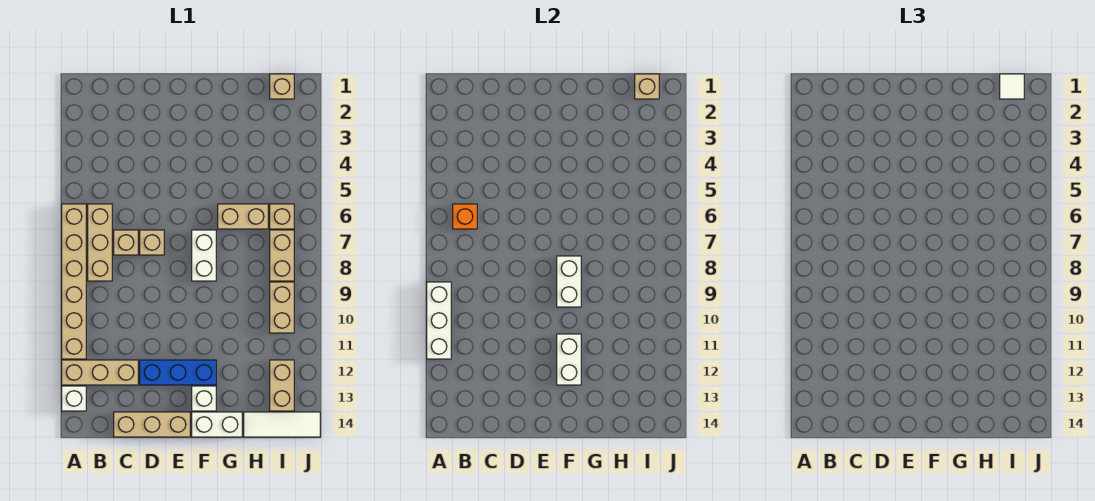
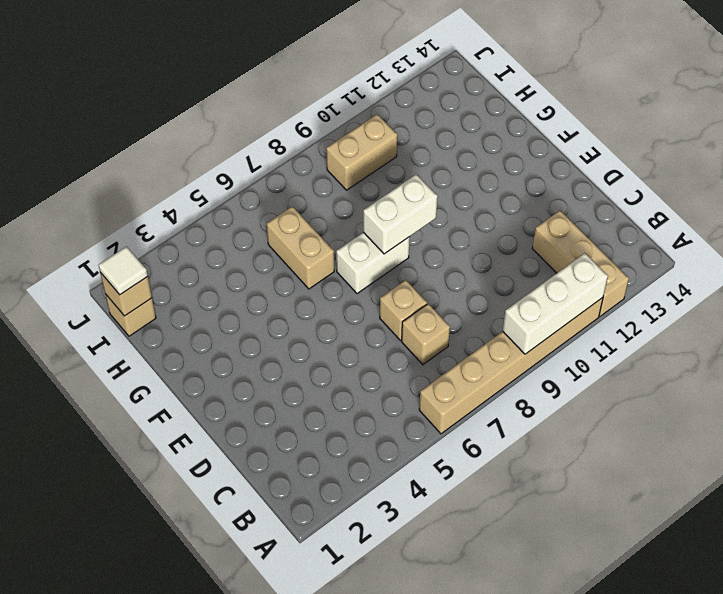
none -> white 1x1 brick [62,386,86,411]
none -> tan 1x3 brick [88,204,112,281]
none -> tan 1x3 brick [114,412,190,437]

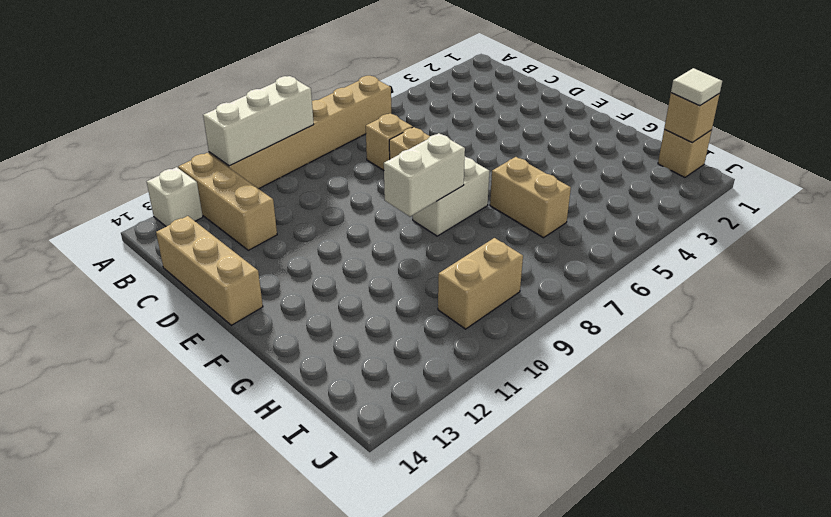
none -> tan 1x3 brick [88,204,112,281]
none -> blue 1x3 brick [140,360,216,385]
none -> white 1x1 brick [192,386,216,411]

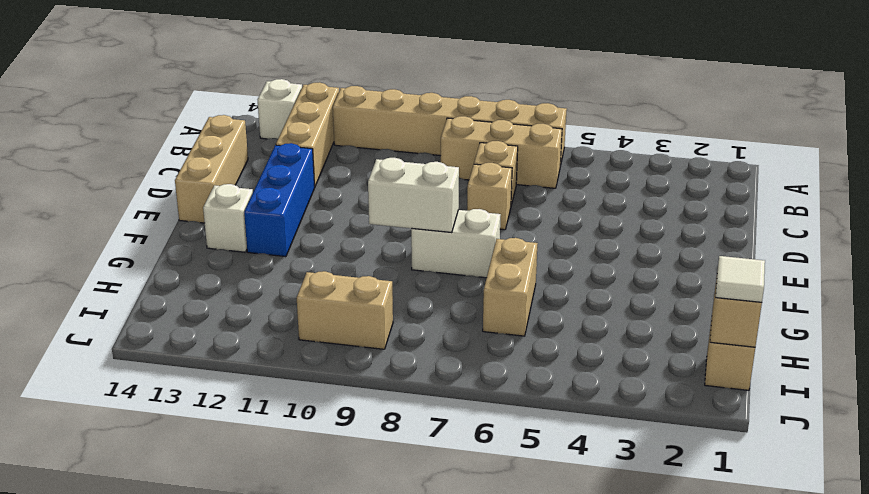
none -> white 1x2 brick [192,412,242,437]
none -> white 1x3 tile [244,412,320,437]
none -> tan 1x1 brick [270,204,294,229]

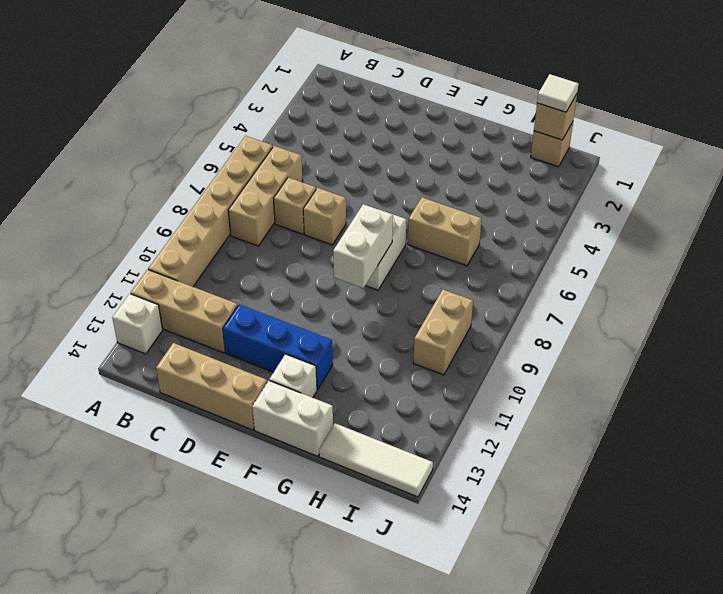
none -> tan 1x1 brick [270,204,294,229]
none -> tan 1x2 brick [270,230,294,281]
none -> tan 1x2 brick [270,360,294,411]

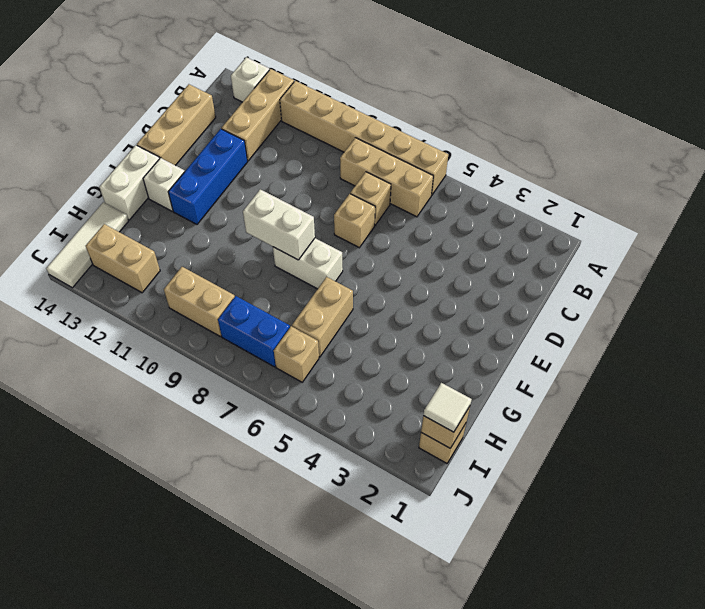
blue 1x2 brick [218,296,290,367] -> tan 1x2 brick [270,230,294,281]
none -> white 1x3 brick [427,282,451,359]
none -> orange 1x1 brick [453,204,477,229]
none -> white 1x2 brick [557,334,581,385]

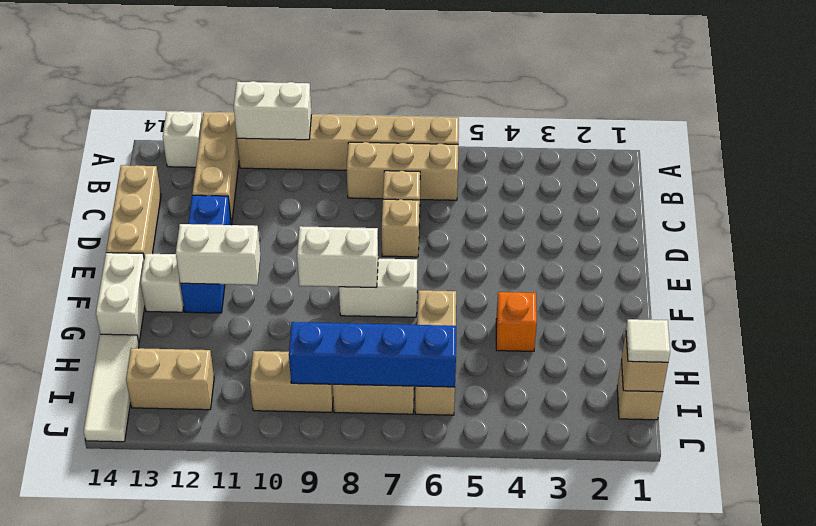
white 1x2 brick [234,81,312,140] -> white 1x3 brick [427,282,451,359]
orange 1x1 brick [496,292,537,351] -> orange 1x1 brick moved to [453,204,477,229]
blue 1x4 brick [289,322,456,387] -> none

